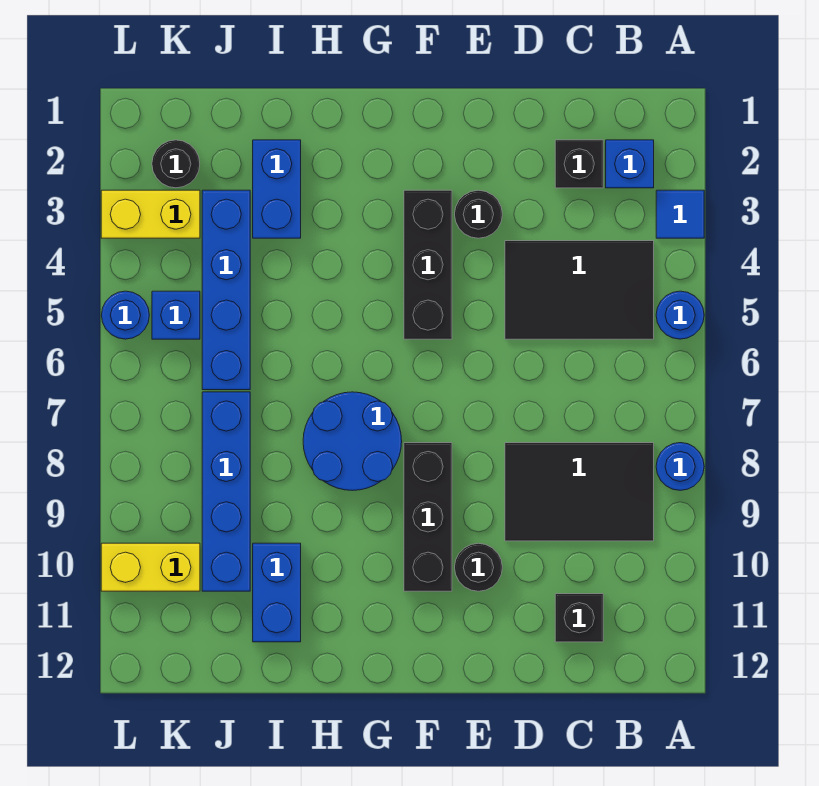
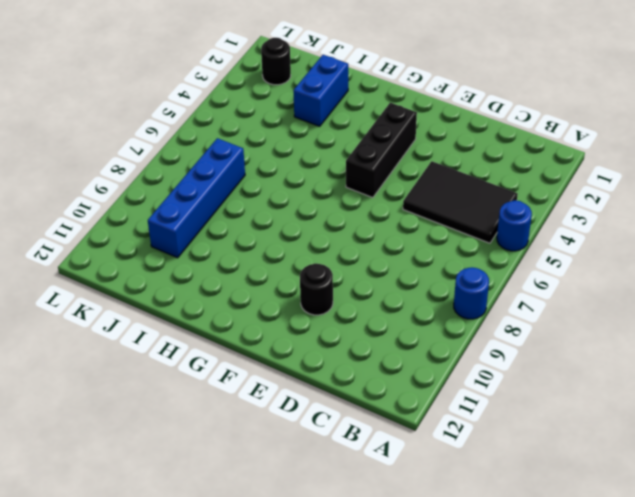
none -> blue 1x1 tile [656,190,704,238]
none -> blue 1x1 brick [606,140,654,188]
none -> black 2x3 tile [505,443,654,541]

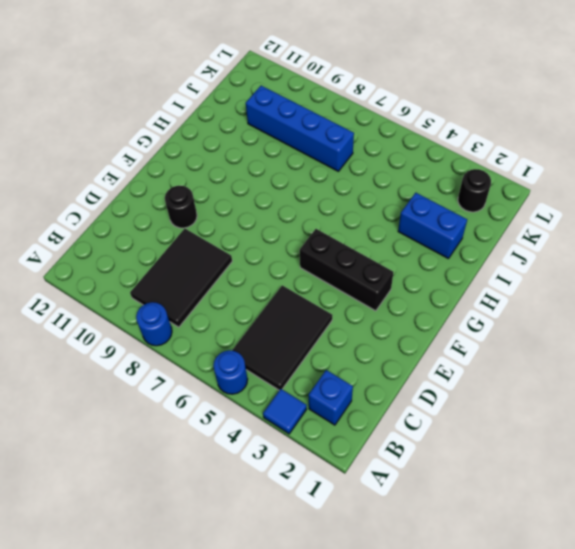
none -> black 1x1 brick [555,140,603,188]
none -> black 1x1 brick [555,594,603,642]
none -> black 1x1 round brick [455,190,502,238]

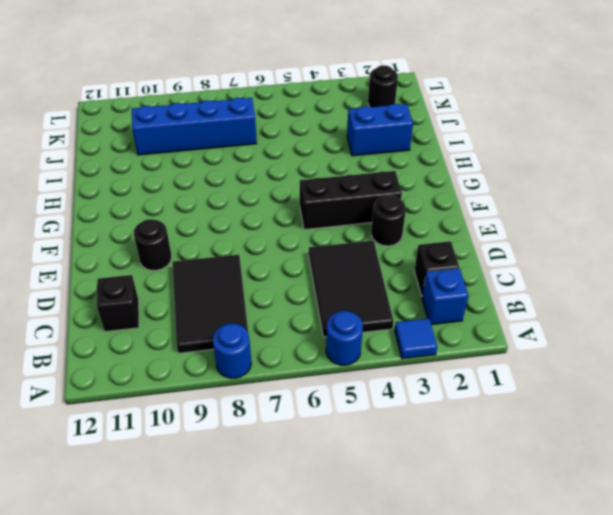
none -> black 1x3 brick [404,443,452,591]
none -> blue 2x2 round brick [303,392,402,491]
none -> blue 1x2 brick [253,543,301,642]

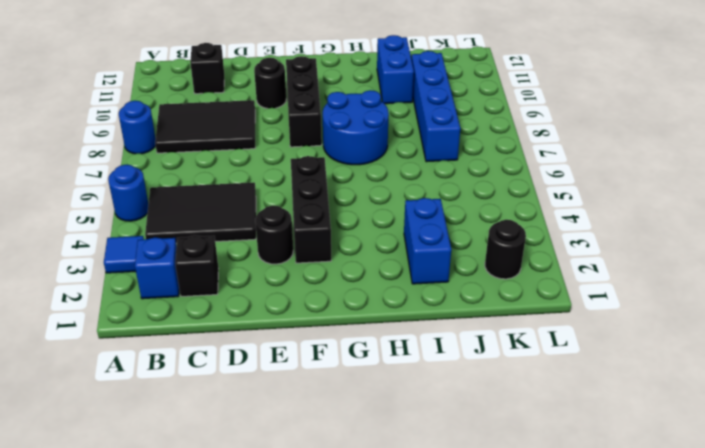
none -> blue 1x4 brick [202,190,250,390]
none -> yellow 1x2 brick [101,190,200,238]
none -> blue 1x1 brick [152,291,200,339]

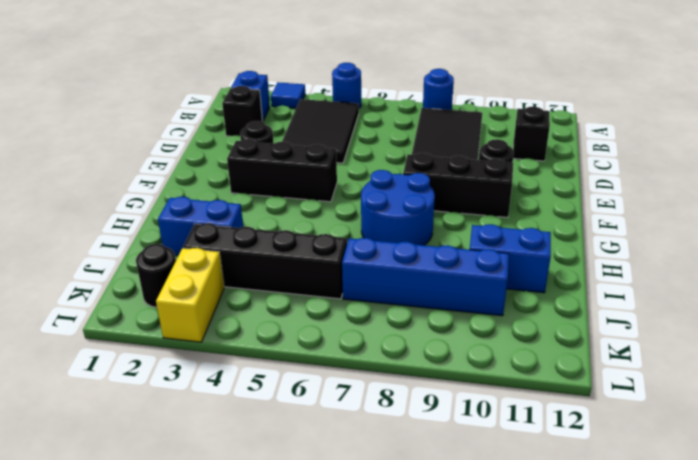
black 1x4 brick [183,223,347,299] -> blue 1x4 brick [202,190,250,390]
none -> blue 1x1 brick [152,291,200,339]
none -> yellow 1x2 brick [101,543,200,591]
none -> blue 1x1 round brick [101,291,149,339]

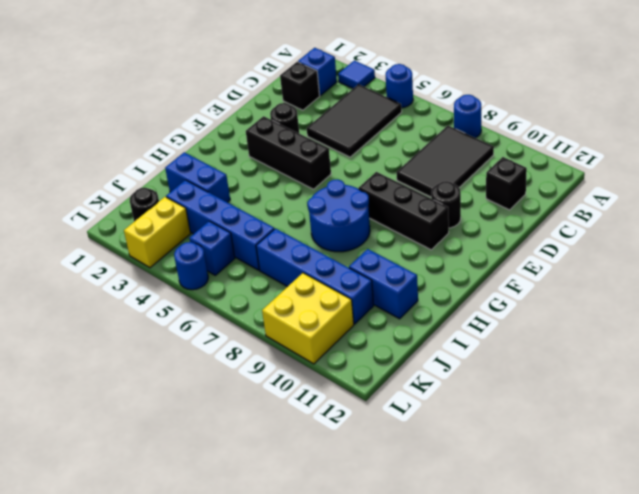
yellow 2x2 brick [262,273,354,364] -> yellow 1x2 brick [101,543,200,591]

